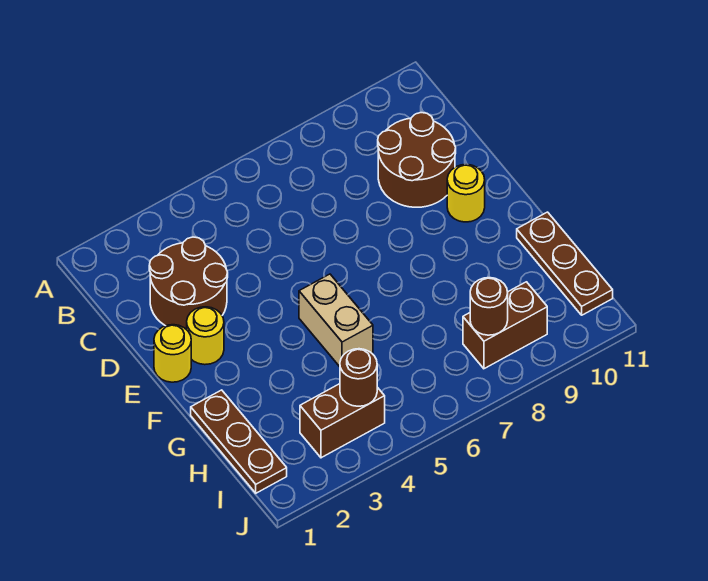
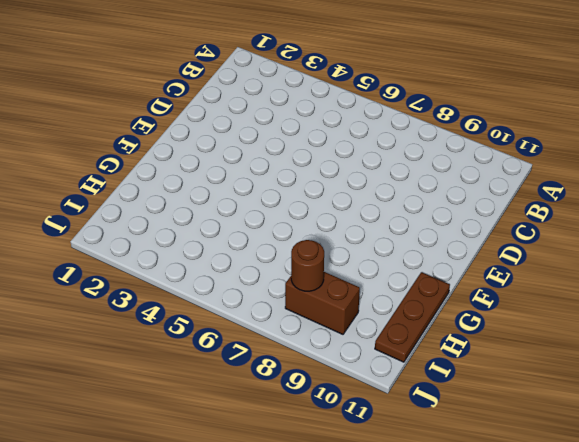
none -> brown 2x2 round brick [149,237,228,330]
none -> brown 2x2 round brick [378,113,456,207]
none -> yellow 1x1 round brick [154,325,191,382]

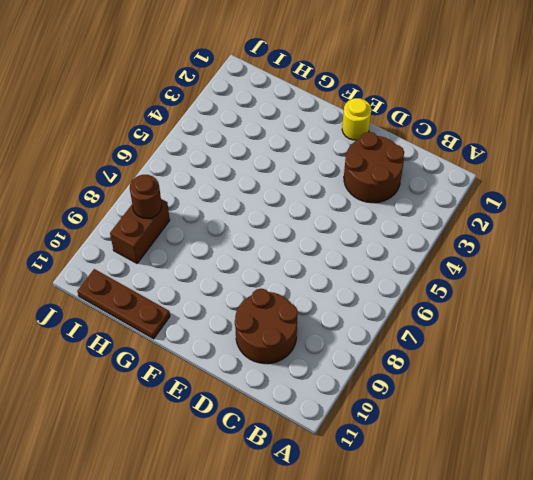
none -> yellow 1x1 round brick [187,307,224,365]
none -> yellow 1x1 round brick [447,164,485,222]
none -> tan 1x2 brick [299,274,373,367]

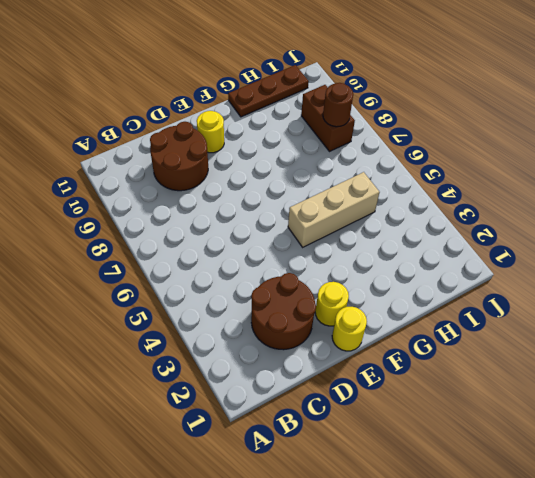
tan 1x3 brick [288,172,380,247] -> tan 1x2 brick [299,274,373,367]
none -> brown 1x3 plate [191,390,287,493]
none -> brown 1x2 brick [300,384,385,458]
none -> brown 1x1 round brick [340,349,377,406]

